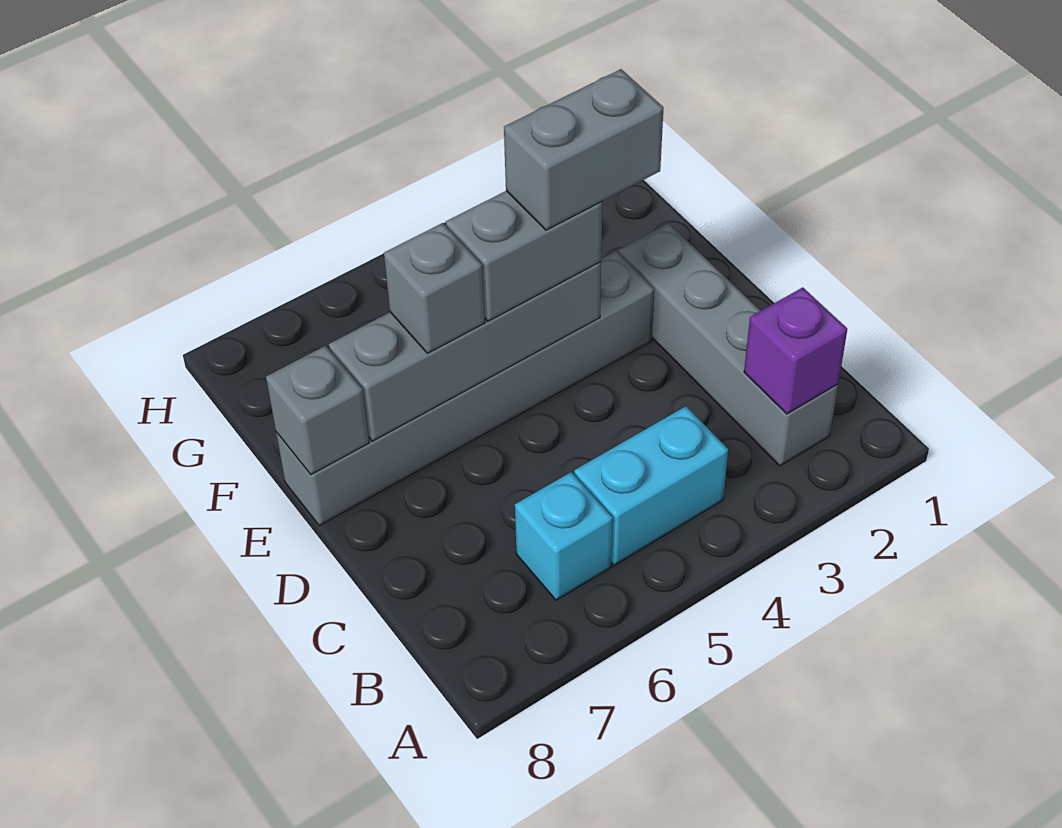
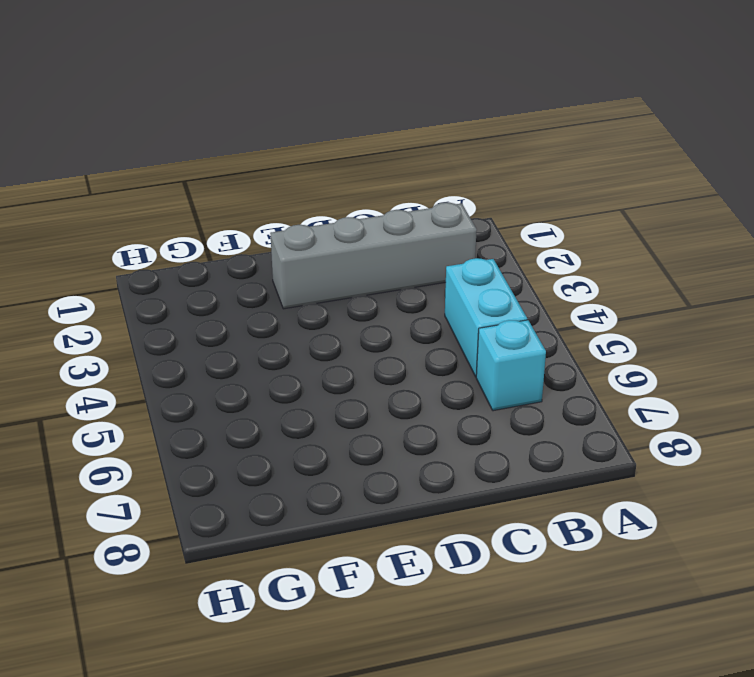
none -> grey 1x6 brick [276,251,654,526]
none -> purple 1x1 brick [744,287,847,414]

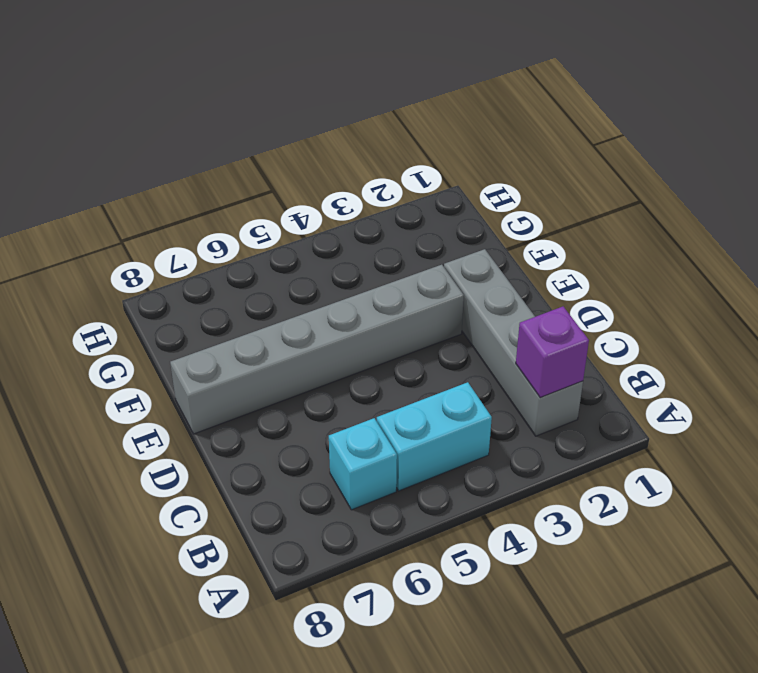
none -> grey 1x4 brick [329,262,601,441]
none -> grey 1x1 brick [266,346,369,475]

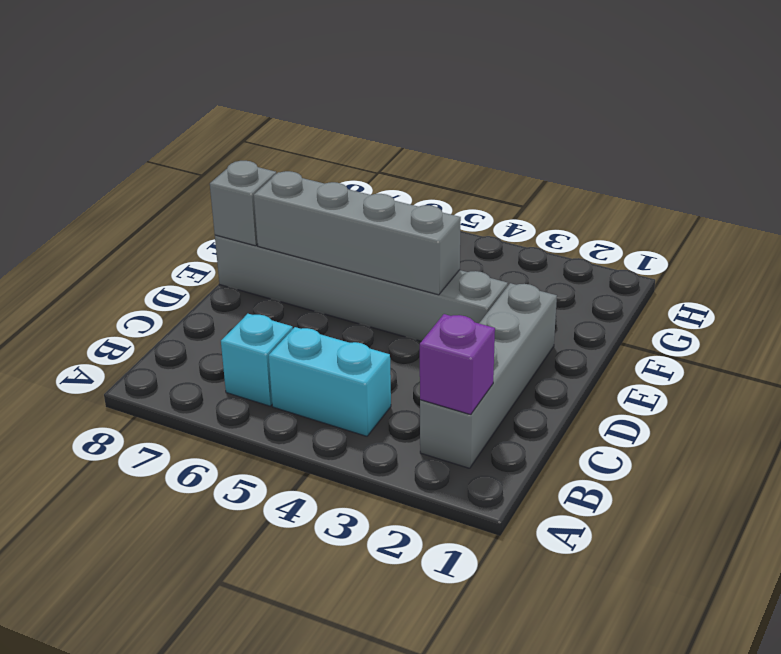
none -> grey 1x2 brick [446,191,602,321]
none -> grey 1x1 brick [384,223,485,353]

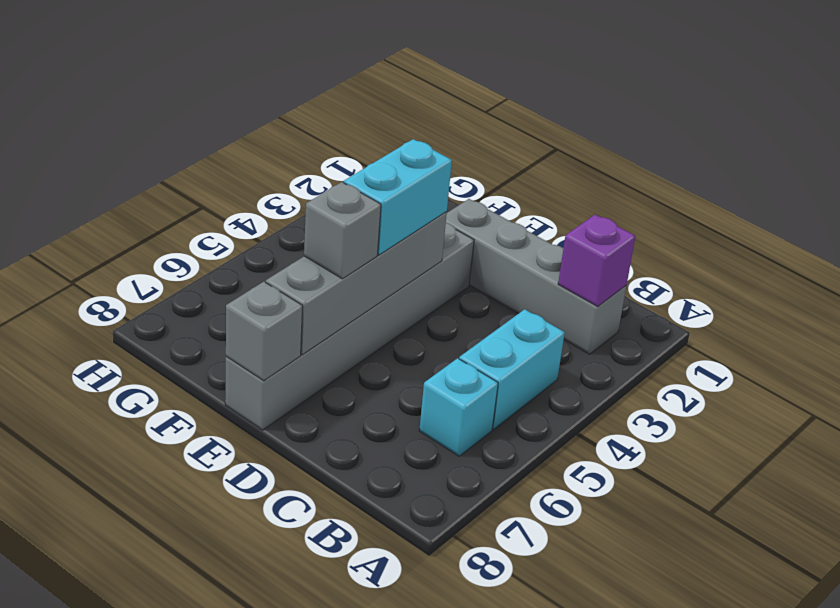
cyan 1x2 brick [344,139,452,255] -> grey 1x2 brick [446,191,602,321]
none -> grey 1x2 brick [504,69,664,230]

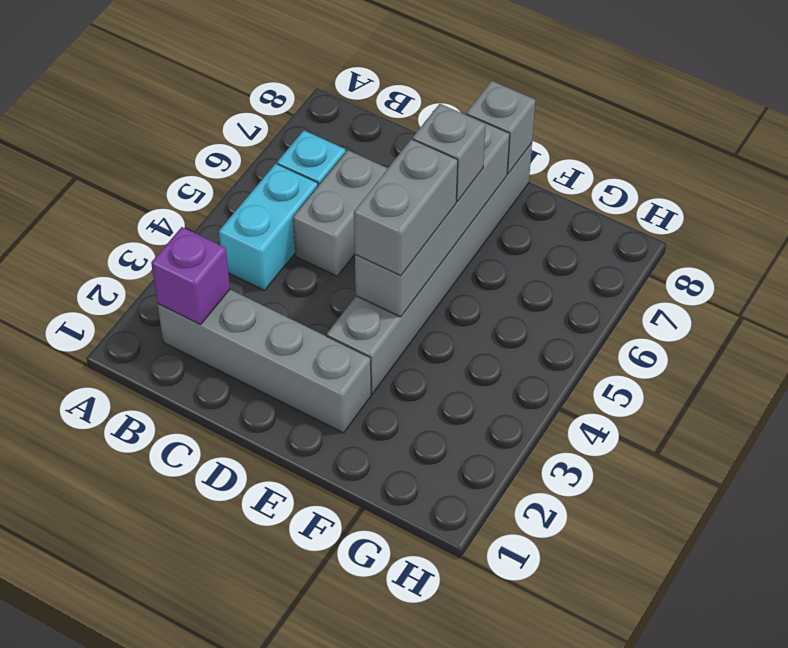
grey 1x2 brick [293,150,388,276] -> grey 1x2 brick moved to [504,69,664,230]

